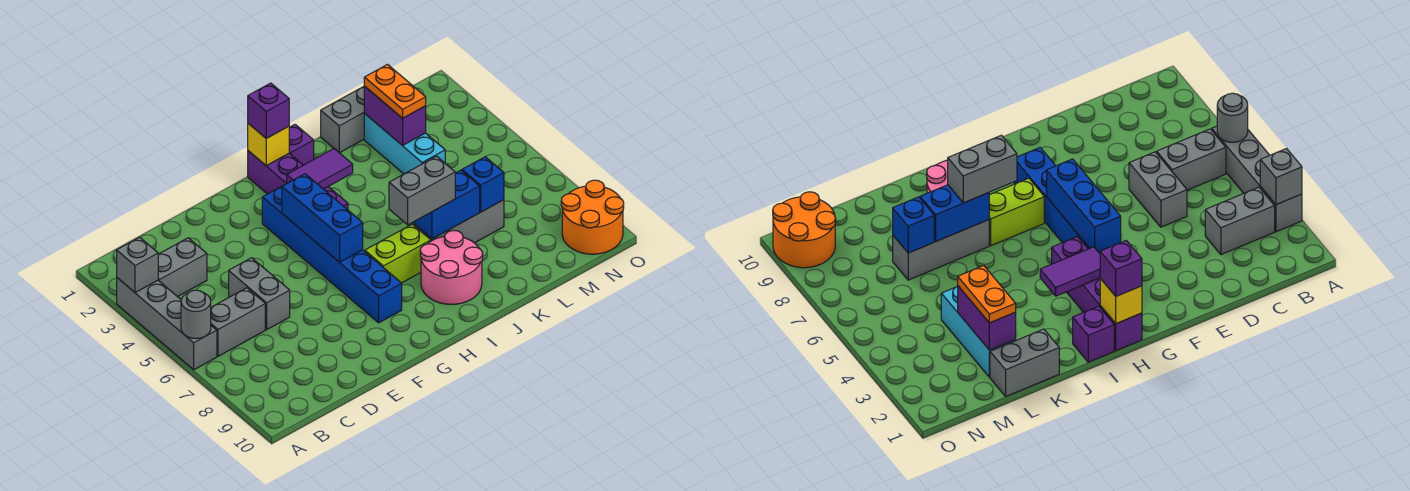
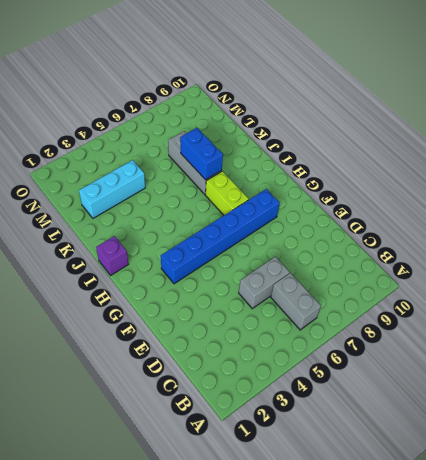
none -> grey 1x4 brick [117,278,217,370]
none -> grey 1x2 brick [158,238,207,297]
none -> purple 1x4 brick [248,151,348,210]

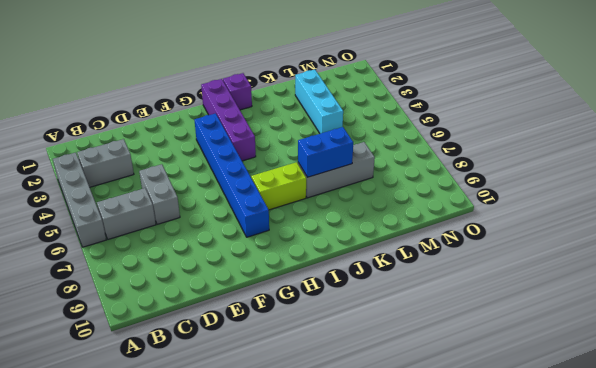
none -> pink 2x2 round brick [420,230,483,304]
none -> grey 1x2 brick [321,87,364,153]
none -> orange 2x2 round brick [561,180,624,254]

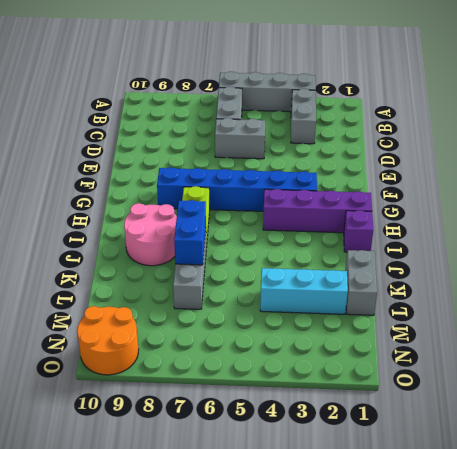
none -> grey 1x1 brick [117,237,158,293]
none -> grey 1x1 round brick [181,290,211,339]
none -> blue 1x3 brick [282,174,363,262]

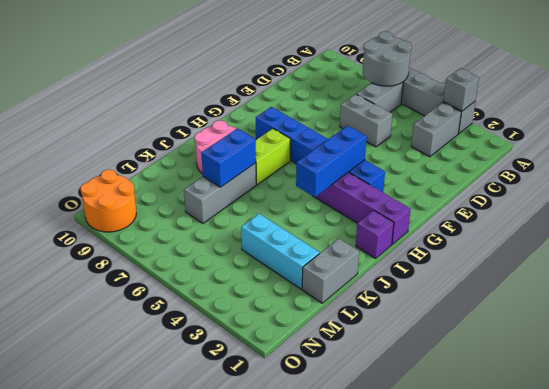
grey 2x2 round brick [363,32,412,86] -> grey 1x1 round brick [181,290,211,339]
blue 1x3 brick [296,126,367,197] -> blue 1x3 brick turned to [282,174,363,262]
none -> yellow 1x1 brick [248,123,289,166]
none -> purple 1x2 tile [287,149,353,189]
none -> purple 1x2 brick [364,86,426,146]

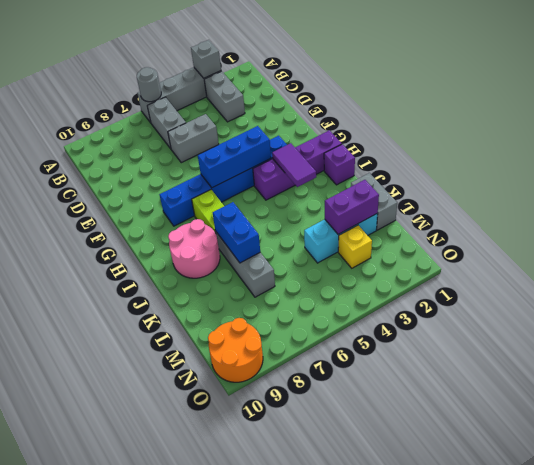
yellow 1x1 brick [338,225,372,268] -> yellow 1x1 brick moved to [248,123,289,166]
none -> blue 1x1 brick [462,157,504,212]
none -> purple 1x1 brick [248,83,289,138]
none -> grey 1x2 brick [389,156,455,225]

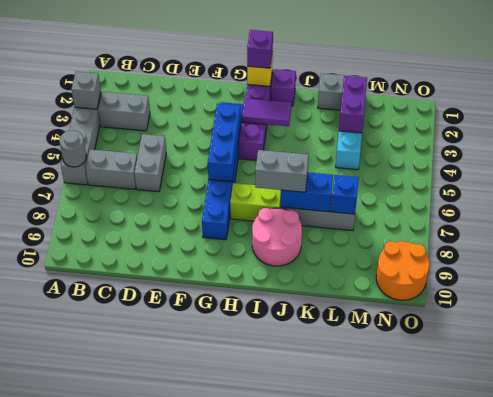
none -> orange 1x2 plate [364,65,426,118]

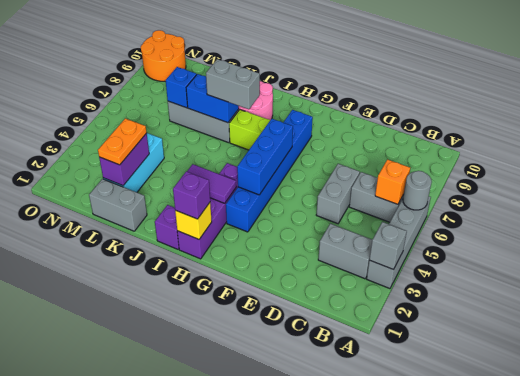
orange 1x1 brick [375,160,410,204] -> none

